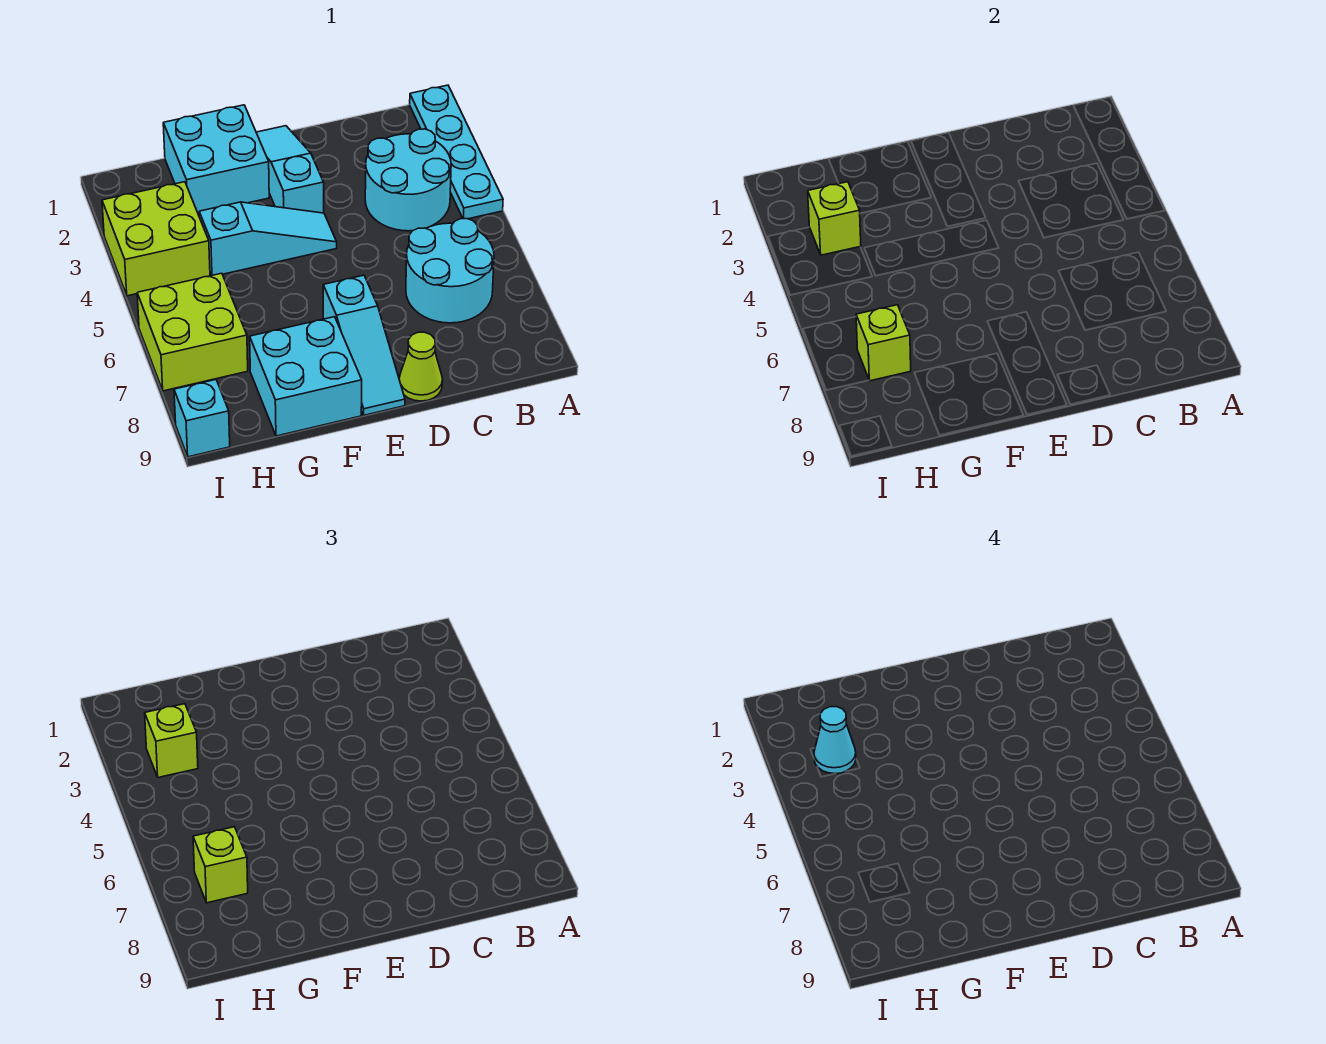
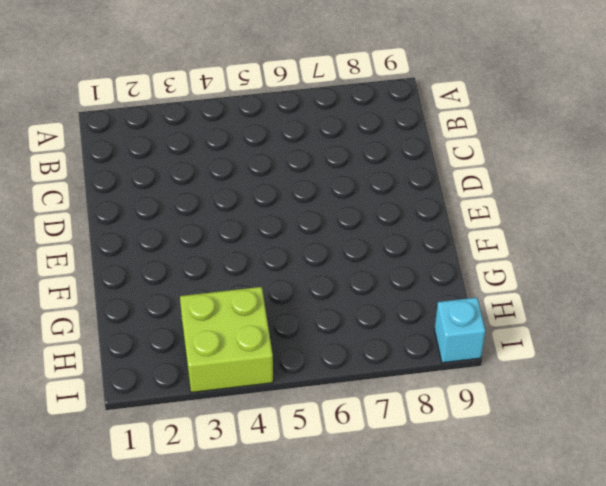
none -> cyan 1x4 plate [410,85,503,219]
none -> cyan 2x2 round brick [365,129,451,231]
none -> cyan 2x2 round brick [406,219,494,323]

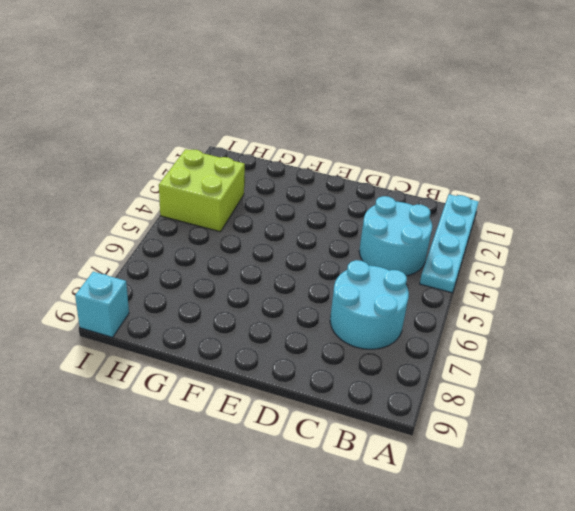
none -> lime 1x1 cone [399,332,443,401]
none -> cyan 1x3 slope [256,126,324,213]
none -> cyan 1x3 slope [199,202,337,275]

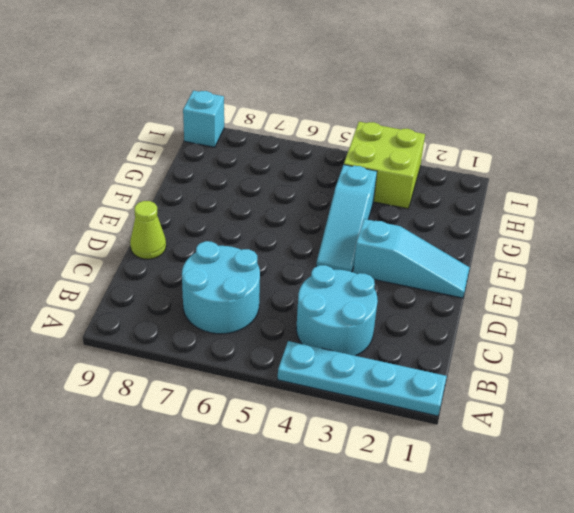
none -> cyan 1x3 slope [323,275,405,415]
none -> cyan 2x2 brick [163,105,269,214]
none -> cyan 2x2 brick [250,317,362,436]

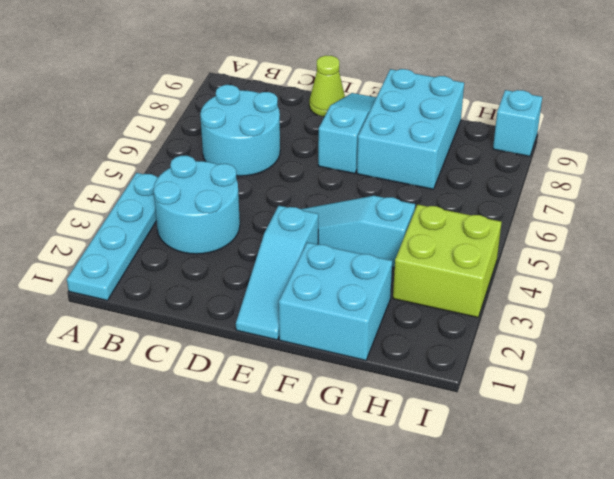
cyan 2x3 brick [357,69,464,189] -> cyan 2x2 brick [250,317,362,436]
none -> lime 2x2 brick [137,273,248,391]
none -> lime 1x1 brick [808,182,861,255]
none -> lime 1x1 brick [856,305,911,381]

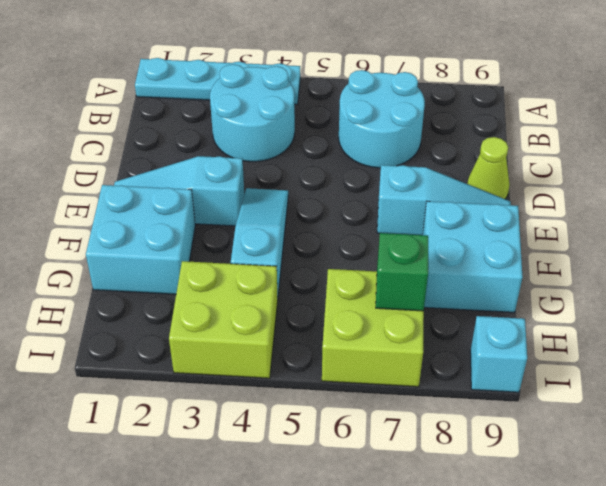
green 1x1 brick [376,233,428,311] -> lime 1x1 brick [856,305,911,381]
none -> lime 1x1 brick [808,182,861,255]
none -> lime 1x1 brick [145,704,198,778]
none -> lime 1x1 brick [193,827,248,903]

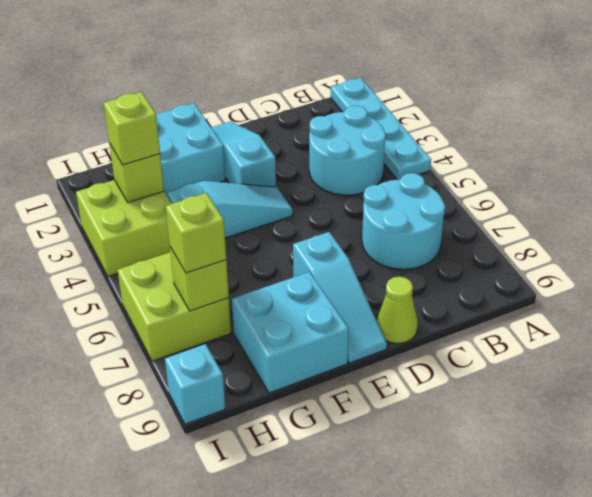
none -> cyan 1x1 cone [814,707,856,774]

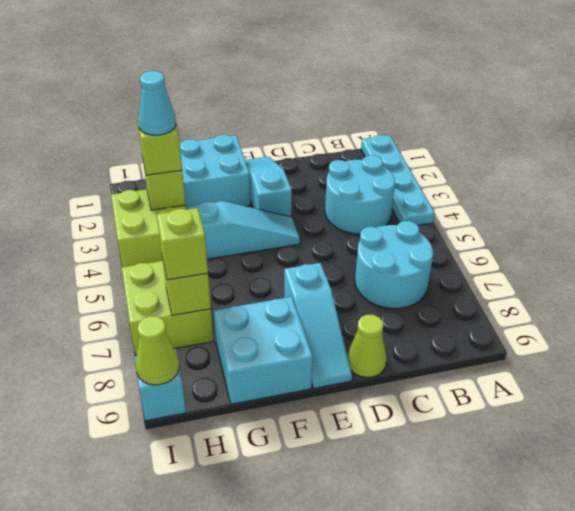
lime 1x1 cone [136,316,179,385] -> none

